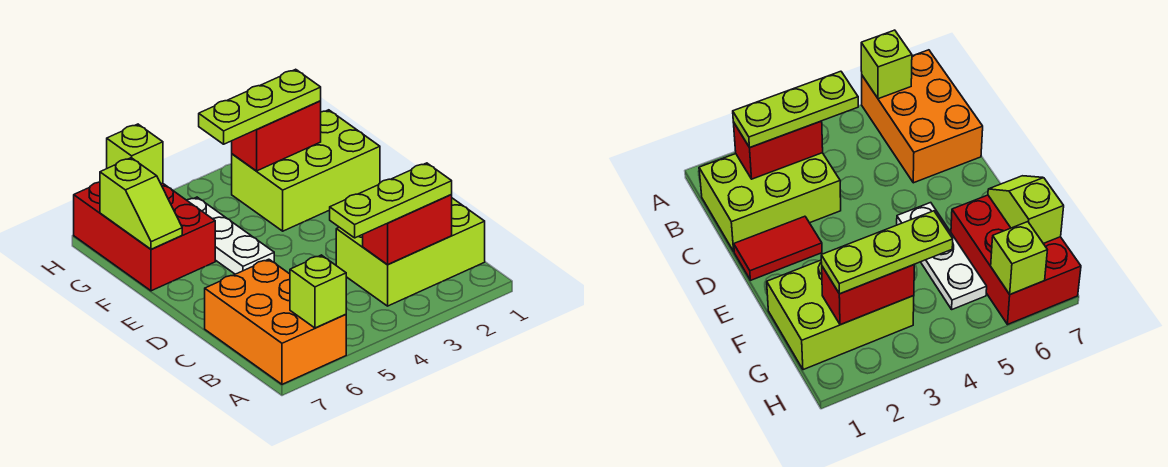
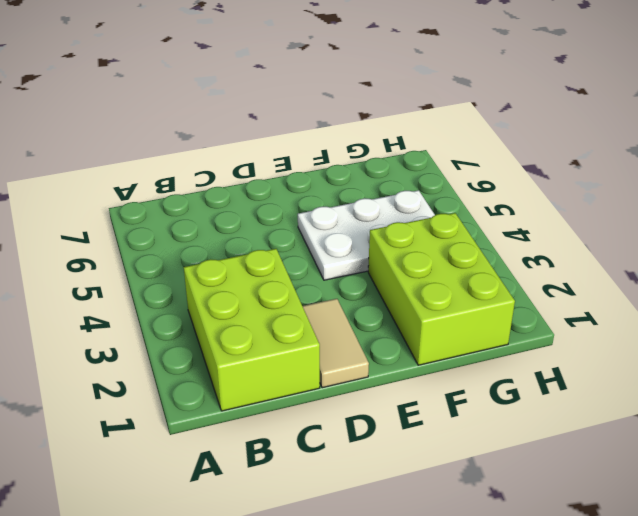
tan 1x2 tile [303,299,369,388] -> red 1x2 tile [734,216,822,280]
white 2x3 plate [298,190,435,280] -> white 1x3 plate [187,197,274,274]
none -> orange 2x3 brick [205,259,346,384]
none -> red 2x3 brick [74,182,215,291]
none -> lime 1x1 brick [290,255,346,328]

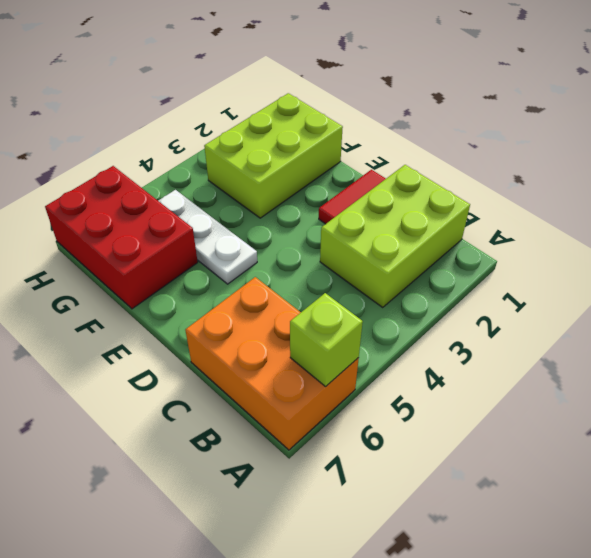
none -> red 1x2 brick [363,194,452,265]
none -> lime 1x2 slope [100,158,182,249]
none -> red 1x2 brick [232,101,321,171]

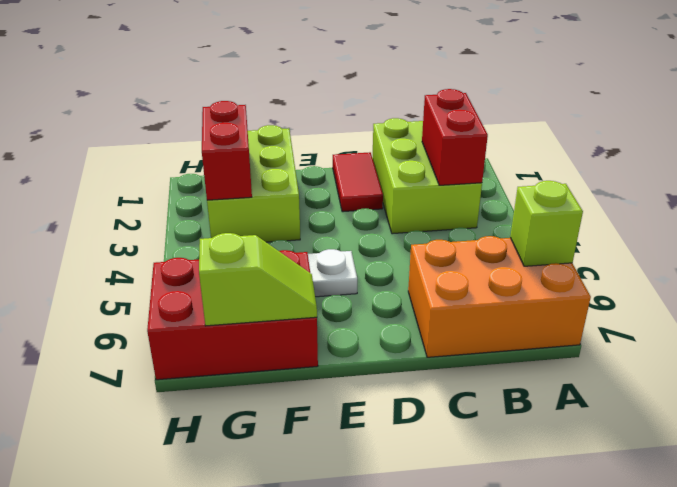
none -> lime 1x1 brick [107,124,163,184]
none -> lime 1x3 plate [330,163,452,238]
none -> lime 1x3 plate [199,69,321,144]

